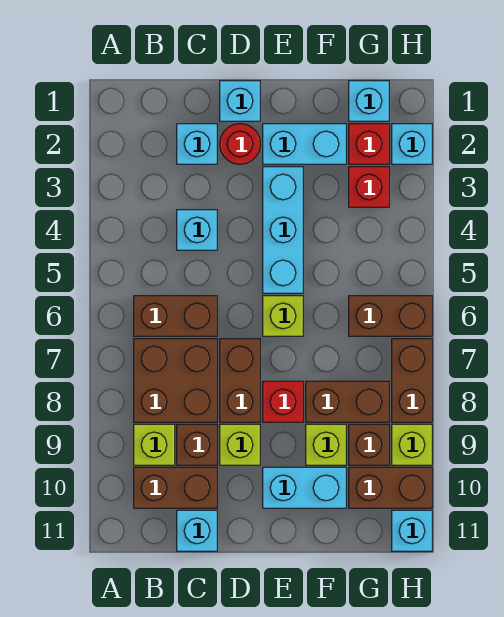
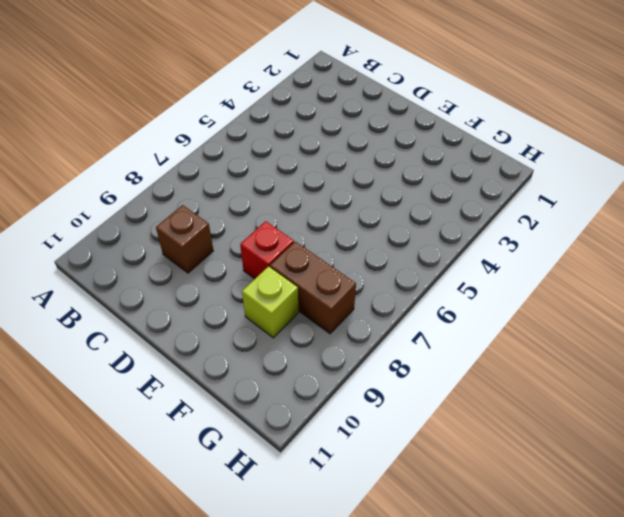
none -> brown 1x2 brick [134,296,217,336]
none -> brown 2x2 brick [134,339,217,422]
none -> lime 1x1 brick [134,424,175,465]

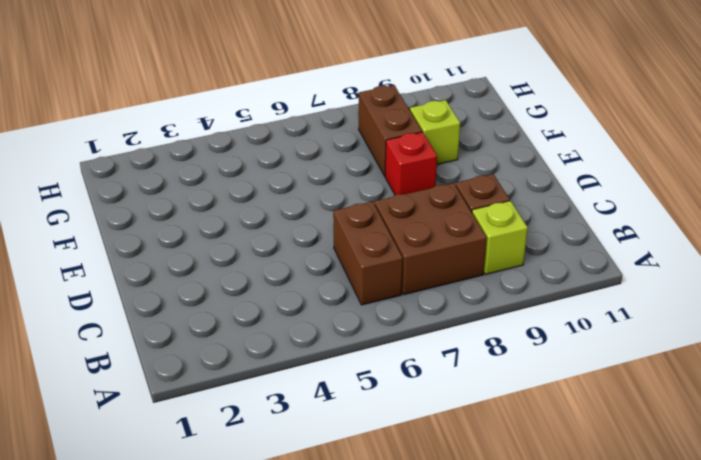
none -> brown 1x2 brick [134,467,217,508]
none -> cyan 1x1 brick [177,124,217,164]
none -> cyan 1x1 brick [177,210,217,250]

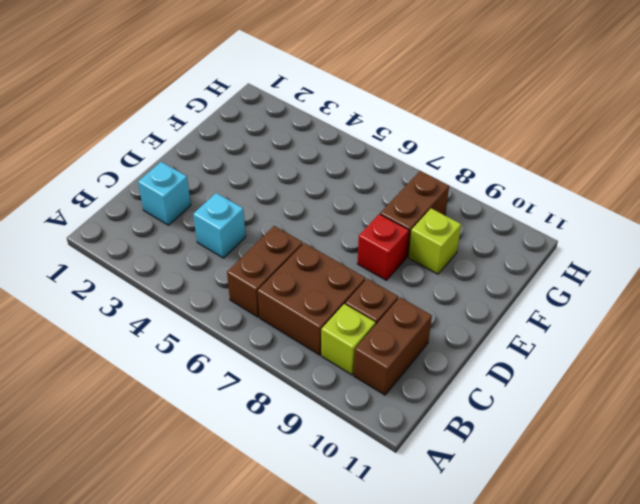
none -> cyan 1x1 brick [177,510,217,551]
none -> cyan 1x1 brick [220,81,260,121]
none -> red 1x1 round brick [220,124,260,164]

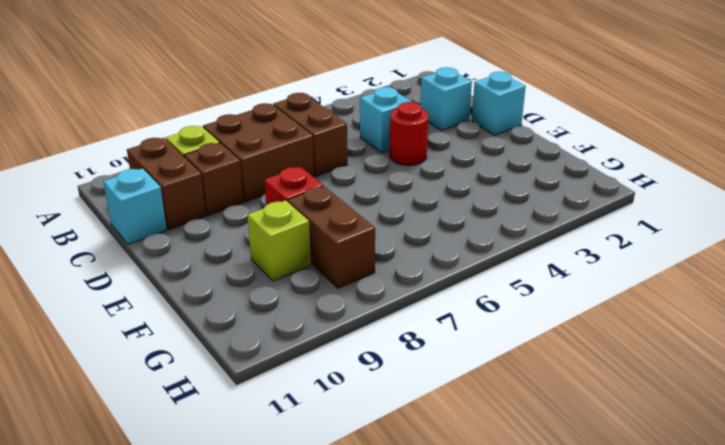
red 1x1 round brick [390,102,428,166] -> red 1x1 round brick moved to [220,124,260,164]
none -> brown 1x2 brick [220,339,260,422]
none -> lime 1x1 brick [220,424,260,465]
none -> cyan 1x2 brick [263,124,346,164]

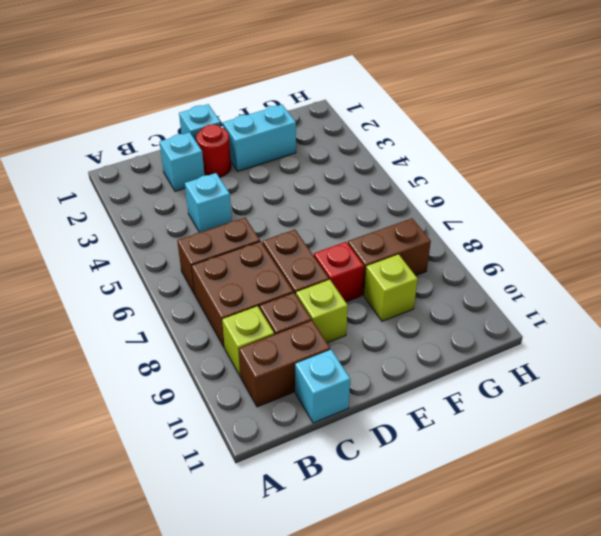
none -> cyan 1x3 brick [263,167,303,293]
none -> lime 1x1 brick [263,296,303,336]
none -> cyan 1x2 brick [263,467,346,508]

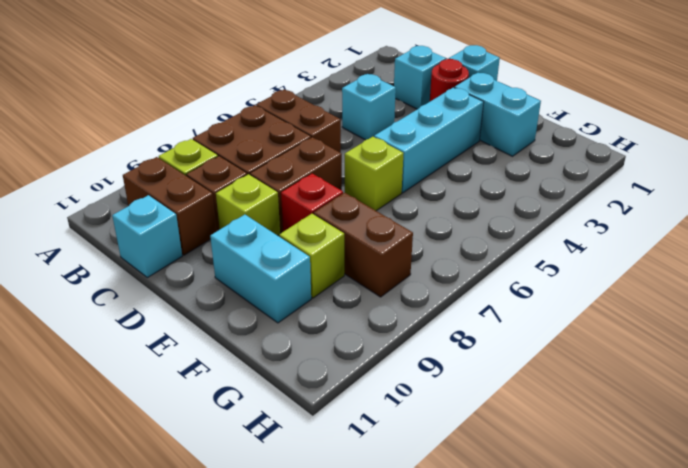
none -> cyan 1x1 brick [349,81,389,121]
none -> red 1x1 brick [349,124,389,164]
none -> red 1x1 brick [349,167,389,207]

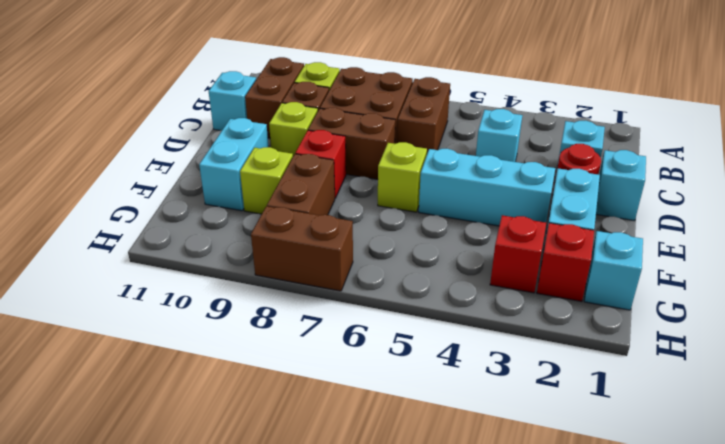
none -> brown 1x2 brick [349,296,432,336]
none -> brown 1x1 brick [349,424,389,465]
none -> brown 1x2 brick [349,467,432,508]

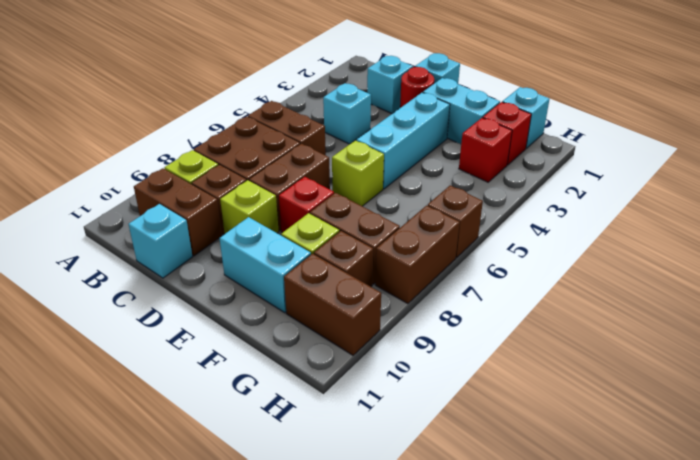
brown 1x1 brick [428,185,483,258] -> brown 1x2 brick [349,296,432,336]
none -> cyan 1x1 brick [392,124,432,164]
none -> lime 1x1 brick [392,424,432,465]
none -> cyan 1x1 brick [392,510,432,551]

